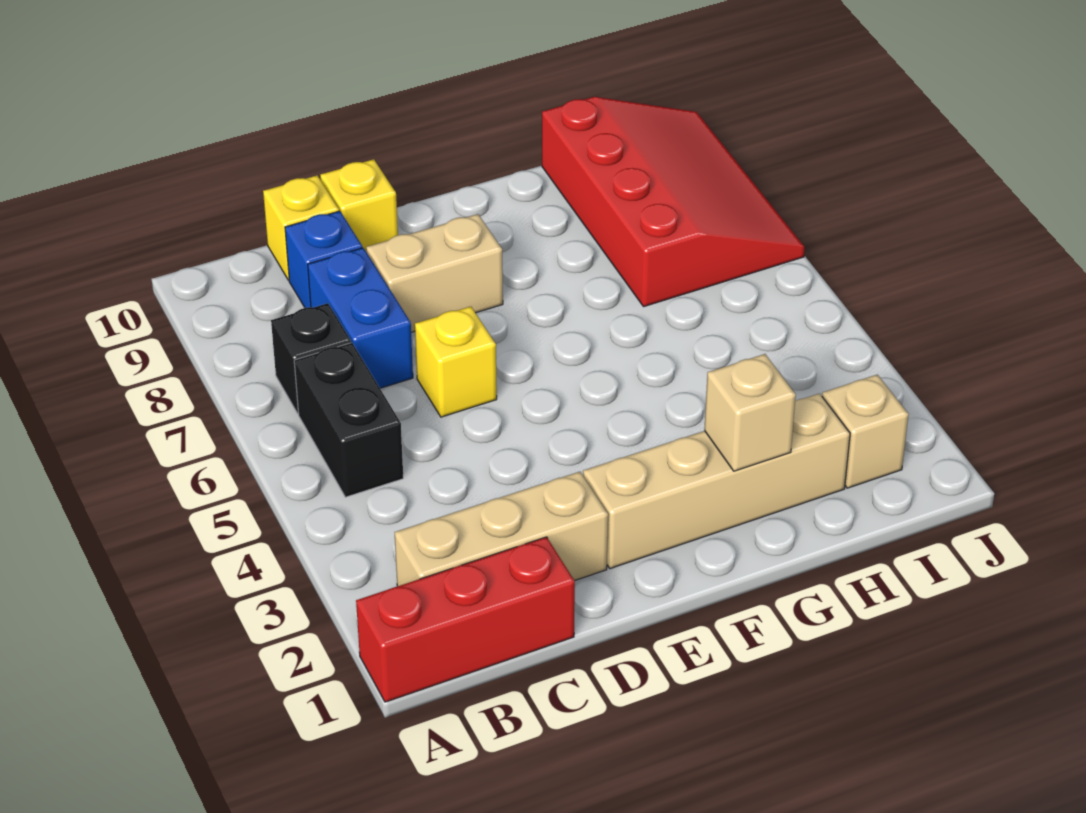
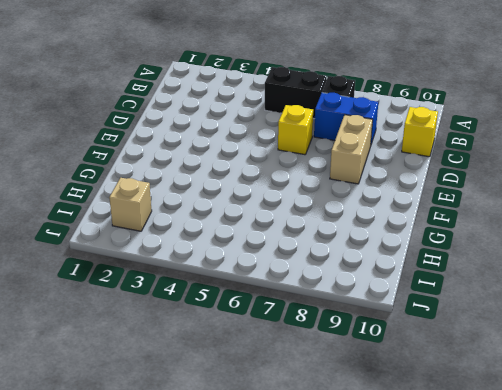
none -> red 1x3 brick [356,537,575,702]
none -> tan 1x3 brick [395,472,608,586]
none -> blue 1x1 brick [285,211,362,308]

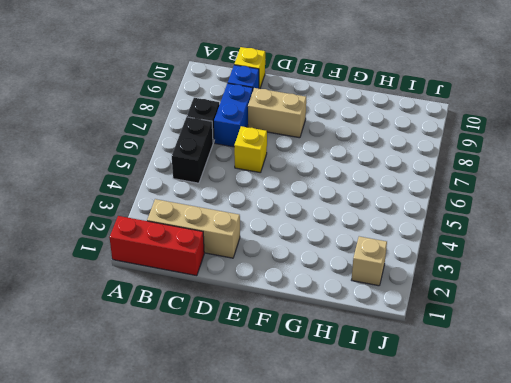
none -> yellow 1x1 brick [320,159,398,251]
none -> tan 1x4 brick [583,393,850,569]
none -> red 3x4 slope [542,97,805,307]

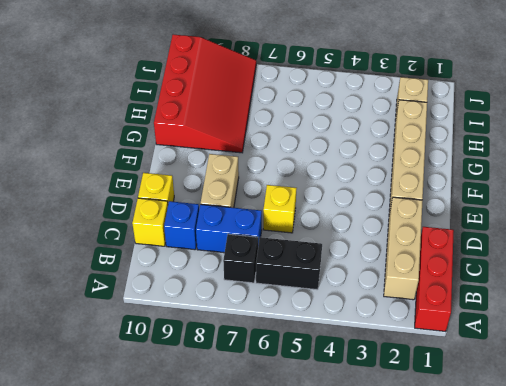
red 3x4 slope [154,35,256,153] -> red 3x4 slope turned to [542,97,805,307]
none -> tan 1x1 brick [704,354,796,471]

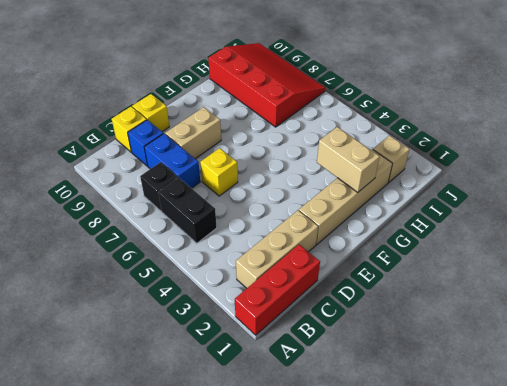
tan 1x2 brick [317,127,380,193] -> tan 1x1 brick [704,354,796,471]

